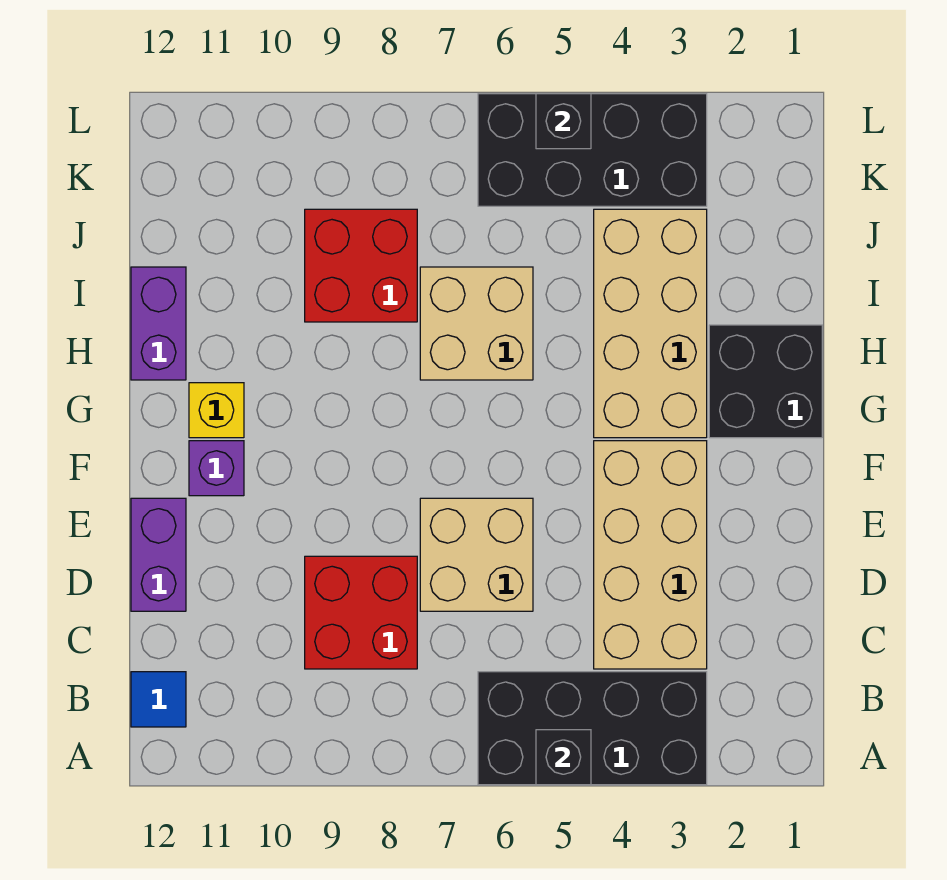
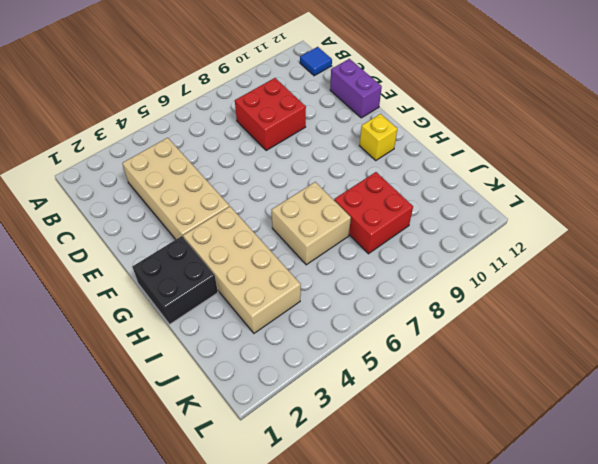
none -> black 2x4 brick [478,672,707,785]
none -> tan 2x2 brick [420,498,533,611]
none -> purple 1x1 brick [189,441,244,496]

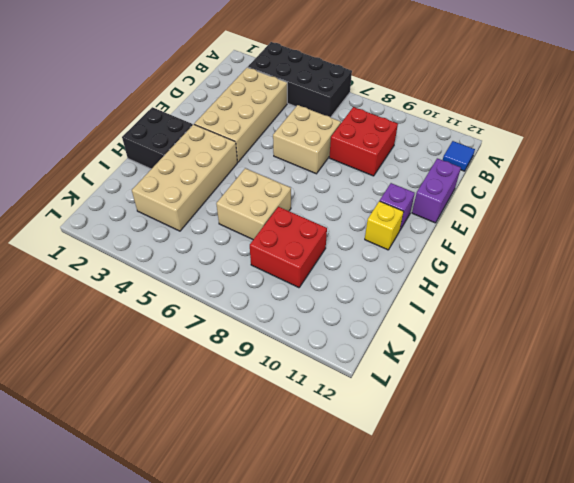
none -> purple 1x2 brick [131,267,186,380]
none -> black 2x4 brick [478,94,707,206]
none -> black 1x1 brick [536,730,591,785]

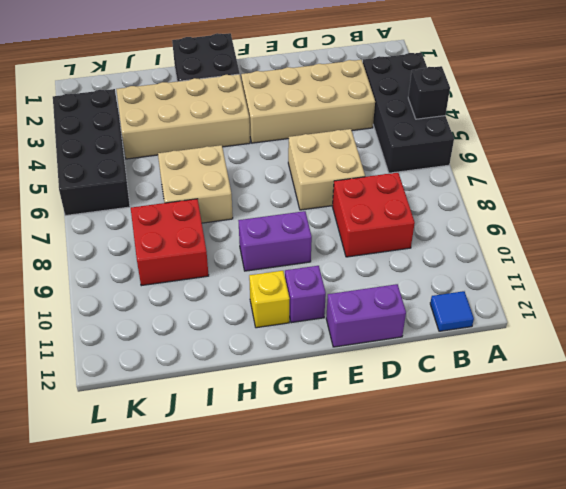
purple 1x2 brick [238,211,312,271] -> purple 1x2 brick moved to [131,267,186,380]
none -> black 1x1 brick [536,94,591,149]

